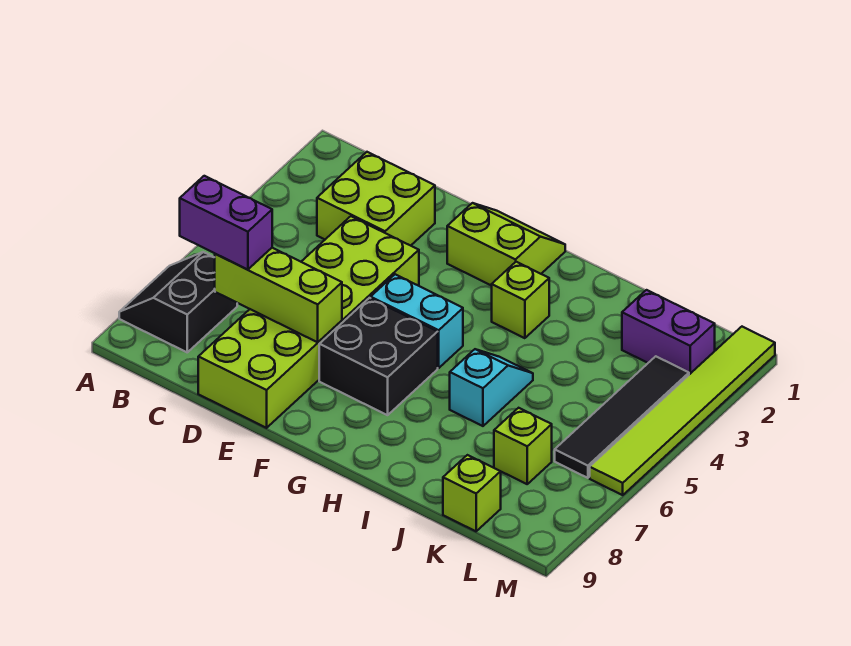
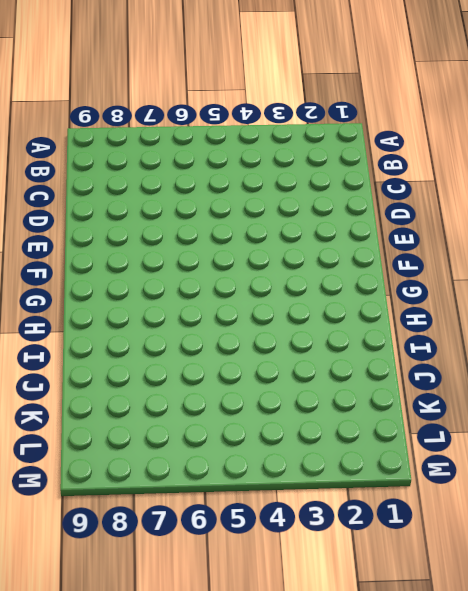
none -> black 2x2 slope [119,252,237,352]
none -> lime 2x2 brick [317,152,435,246]
none -> lime 2x6 brick [198,216,419,428]

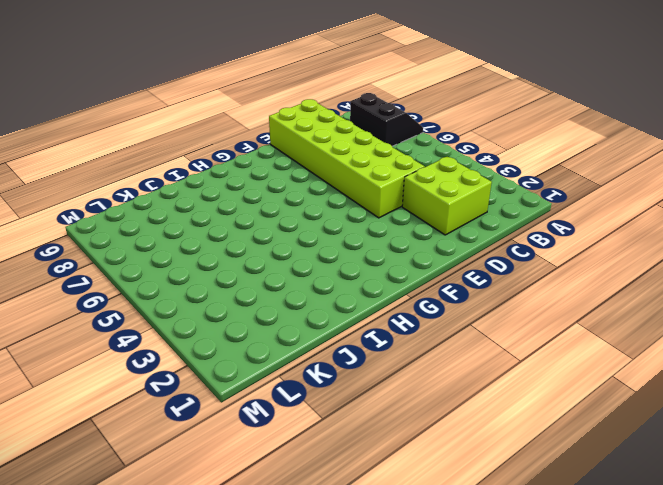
none -> lime 2x2 slope [447,203,565,286]
none -> cyan 1x2 brick [371,274,463,368]
none -> black 2x2 brick [319,298,438,415]

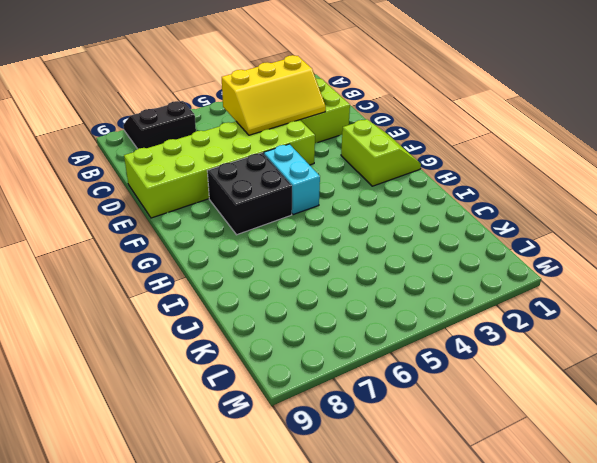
yellow 2x3 slope [222,55,326,135] -> none
none -> lime 1x1 brick [492,262,549,338]
none -> cyan 1x2 slope [450,349,533,426]
none -> purple 1x2 brick [622,290,715,374]

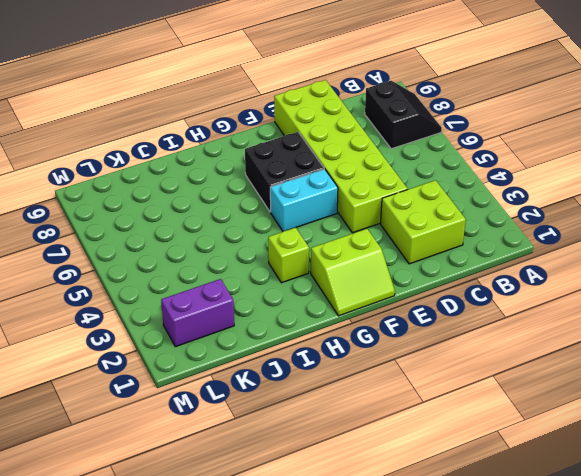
none -> cyan 1x2 slope [450,349,533,426]
none -> lime 1x1 brick [494,408,552,484]
none -> lime 1x1 brick [443,455,501,531]

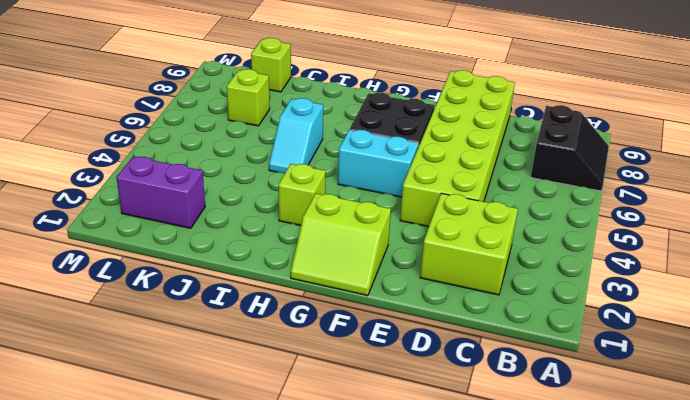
none -> black 1x4 tile [555,356,689,478]
none -> lime 1x6 tile [590,327,775,495]
none -> lime 1x3 brick [215,248,342,342]

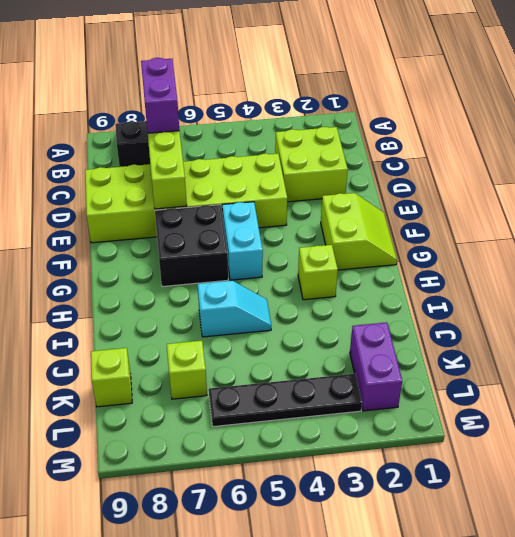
black 1x4 plate [209,374,362,427] -> black 1x4 tile [555,356,689,478]
none -> lime 1x6 tile [590,327,775,495]

